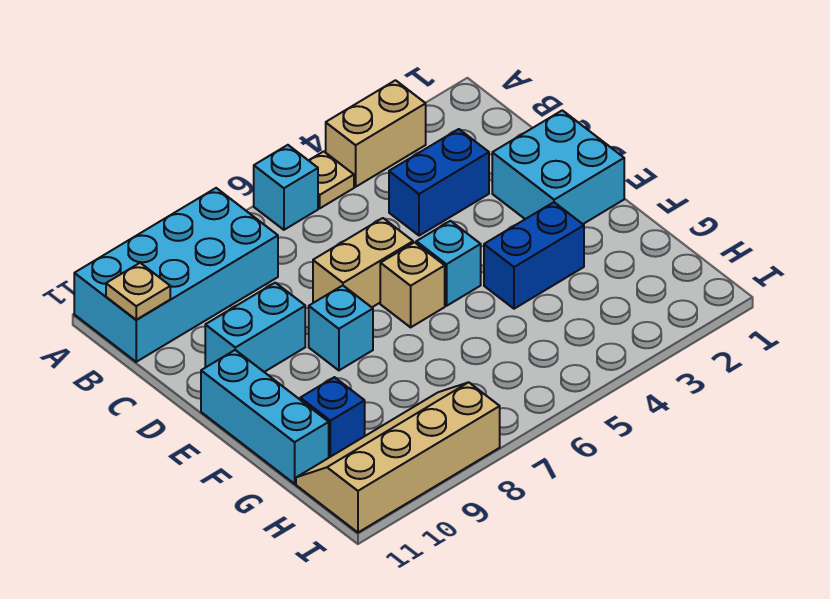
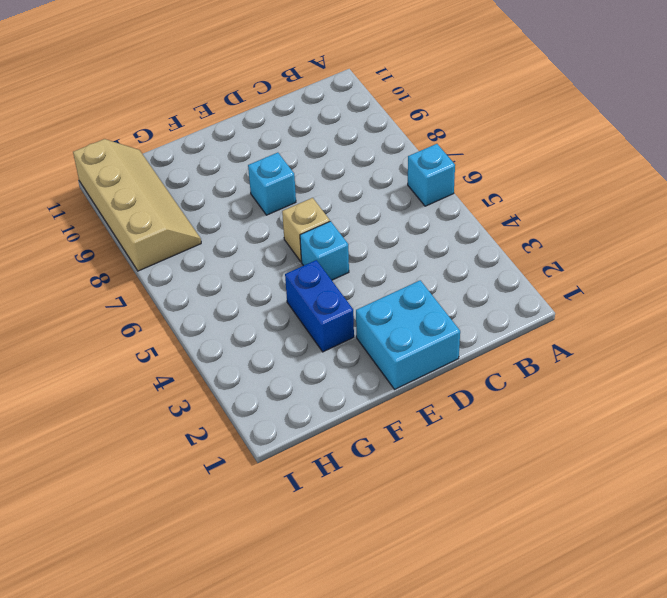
none -> tan 1x2 brick [326,80,426,187]
none -> tan 1x1 plate [309,151,354,208]
none -> cyan 2x4 brick [74,188,278,362]

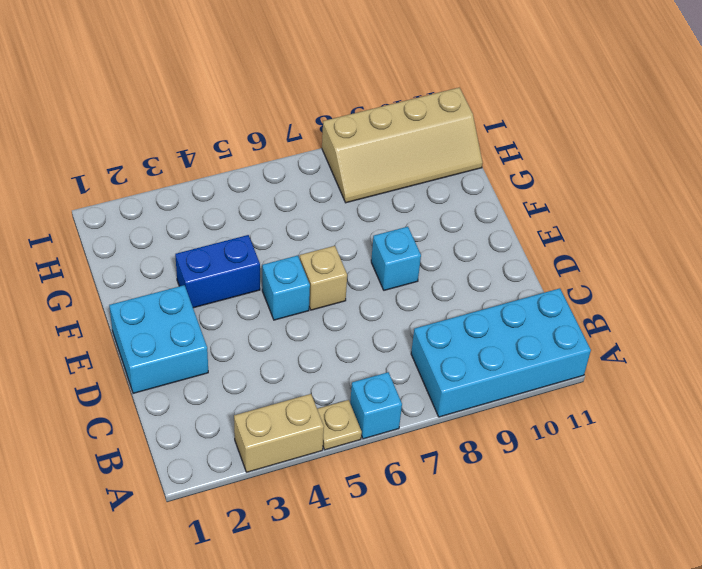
none -> blue 1x2 brick [389,129,489,236]
none -> tan 1x2 brick [313,218,413,307]
none -> cyan 1x2 brick [205,283,305,372]

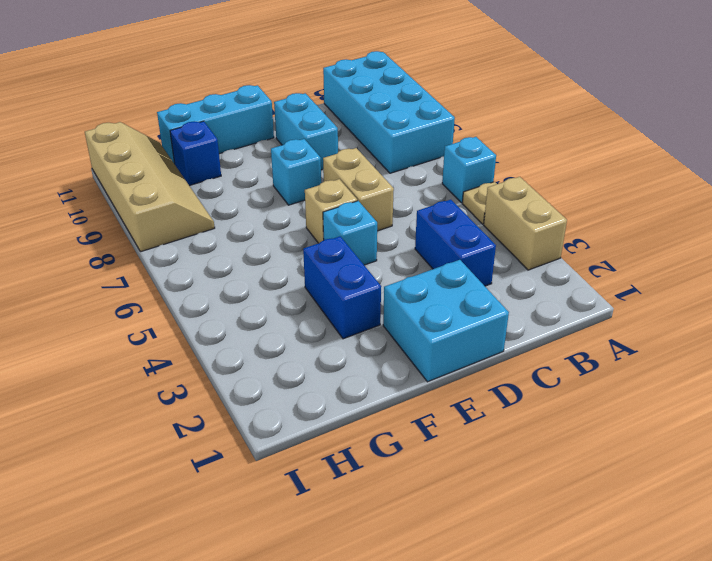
none -> tan 1x1 plate [106,263,170,320]

